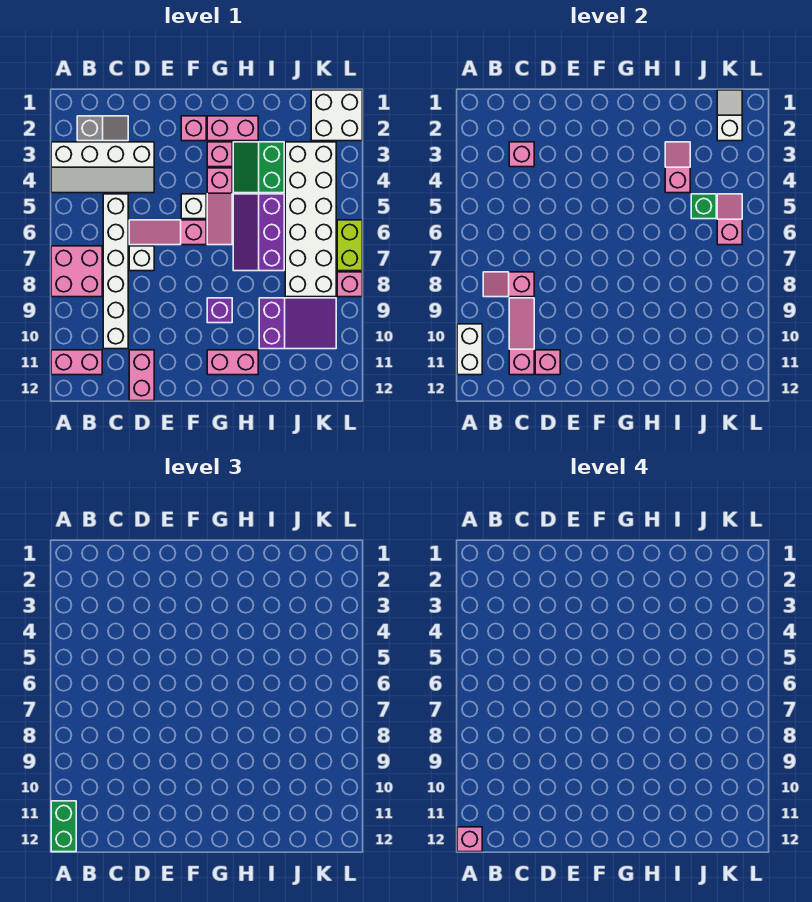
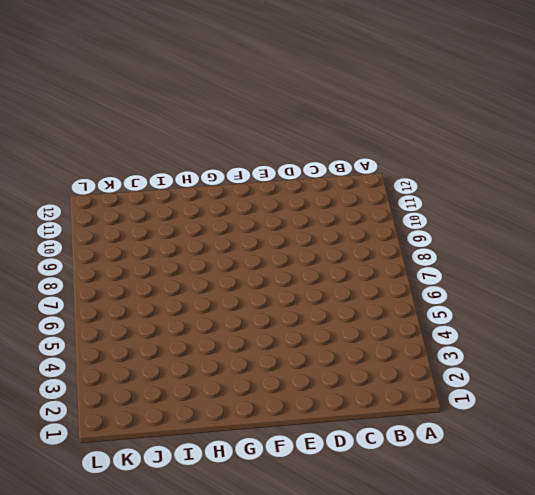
none -> white 2x4 slope [51,142,154,193]
none -> pink 2x2 brick [51,246,102,297]
none -> pink 1x2 brick [51,350,102,375]
none -> grey 1x2 slope [77,116,128,141]

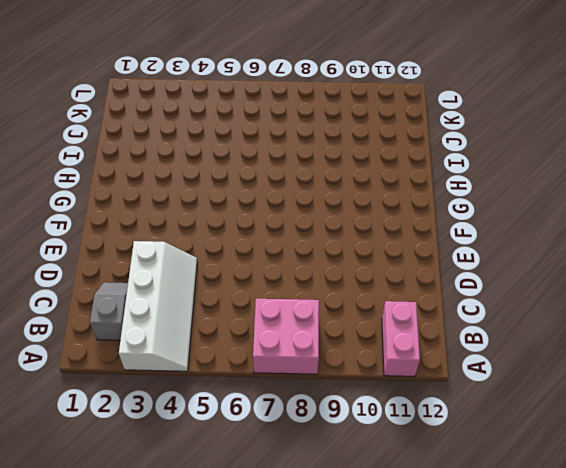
none -> white 1x6 brick [103,194,128,349]
none -> pink 1x3 slope [129,220,206,245]
none -> white 1x1 brick [129,246,154,271]
none -> pink 1x2 brick [129,350,154,401]

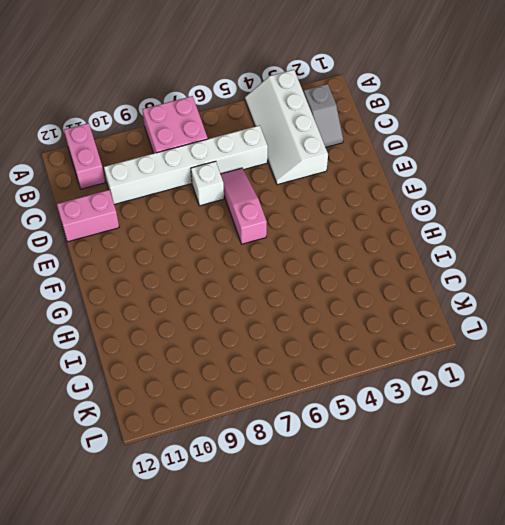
none -> pink 1x1 brick [181,116,206,141]
none -> white 1x1 brick [181,194,206,219]
none -> pink 1x2 brick [207,116,258,141]
none -> pink 1x1 brick [207,142,232,167]

